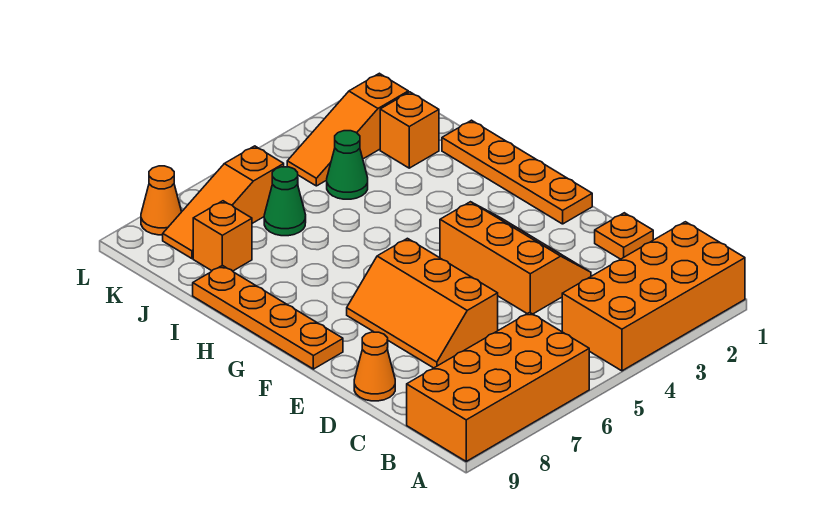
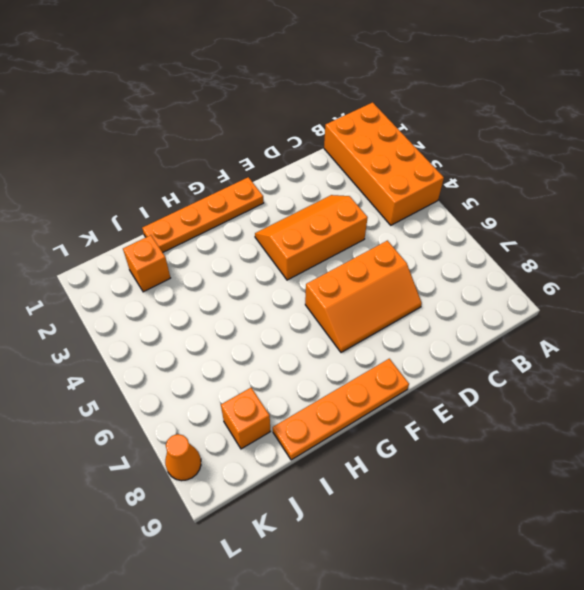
none -> orange 2x4 brick [407,312,589,461]
none -> orange 1x1 plate [595,213,653,259]
none -> orange 1x1 cone [354,332,395,401]

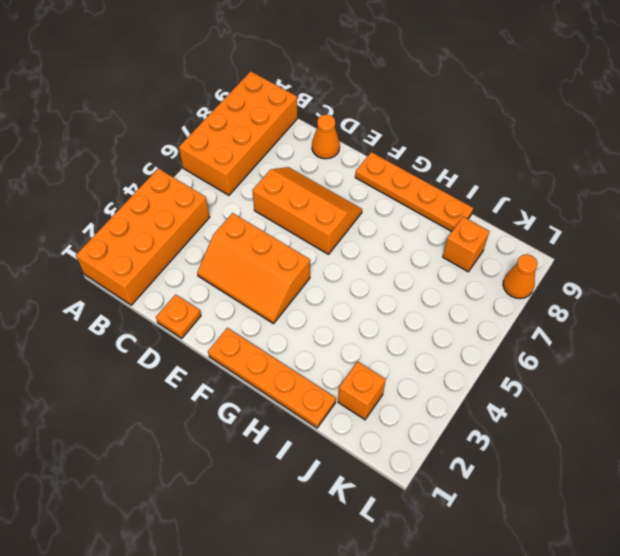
none -> green 1x1 cone [327,131,368,199]
none -> green 1x1 cone [264,167,306,236]
none -> orange 1x3 slope [287,73,408,186]

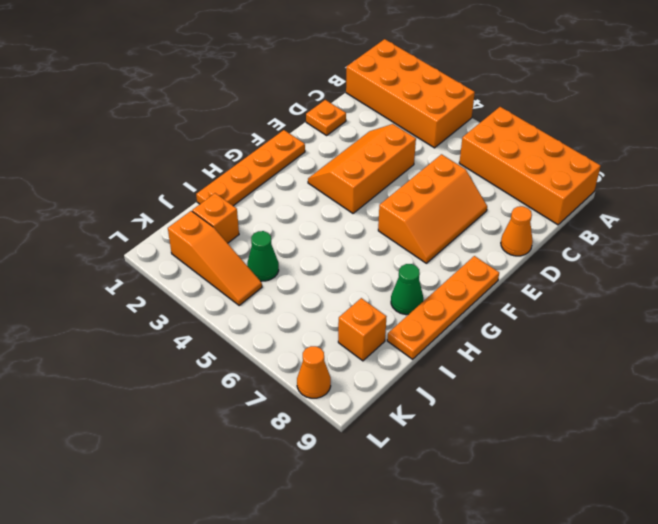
green 1x1 cone [391,264,423,315] -> green 1x1 cone moved to [264,167,306,236]
none -> orange 1x3 slope [163,146,284,259]

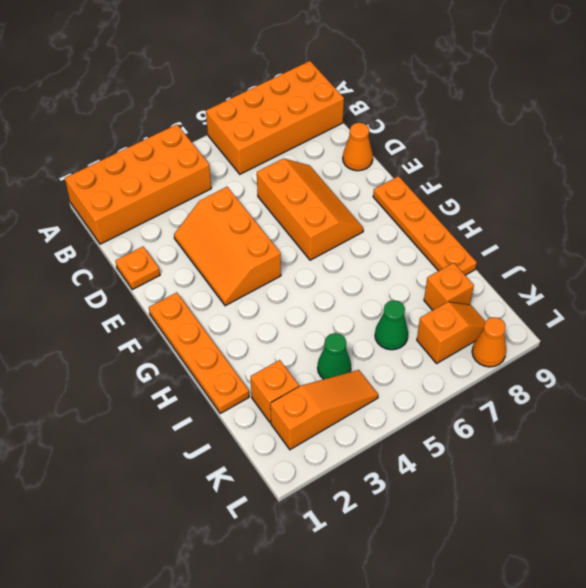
orange 1x2 slope [417,302,486,363] -> orange 1x3 slope [163,146,284,259]

